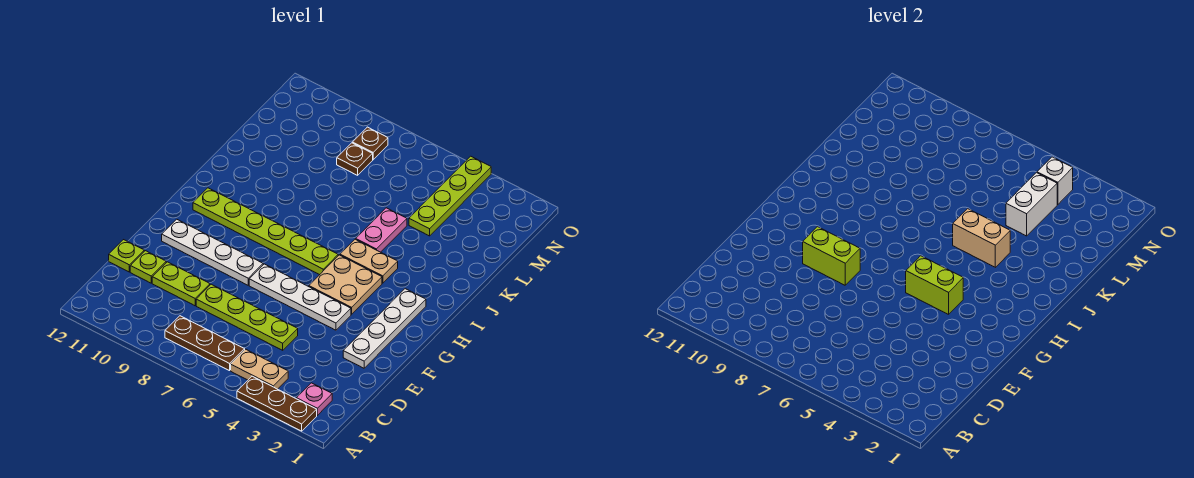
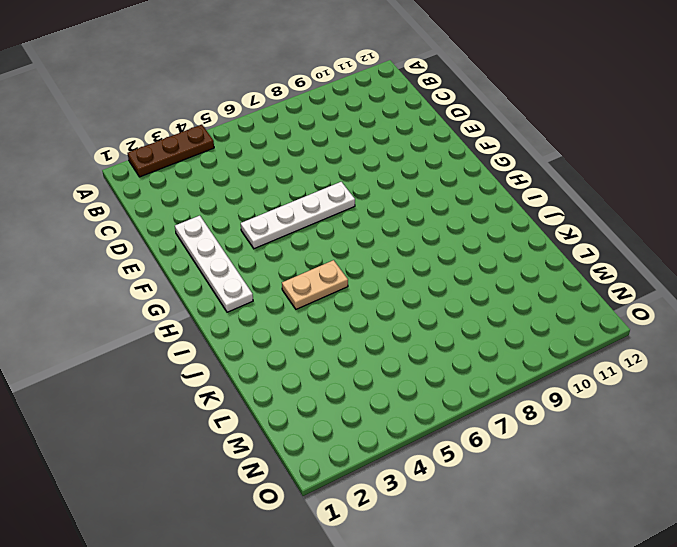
none -> pink 1x1 plate [296,383,332,415]
none -> tan 1x2 plate [231,349,288,389]
none -> brown 1x3 plate [165,316,245,371]

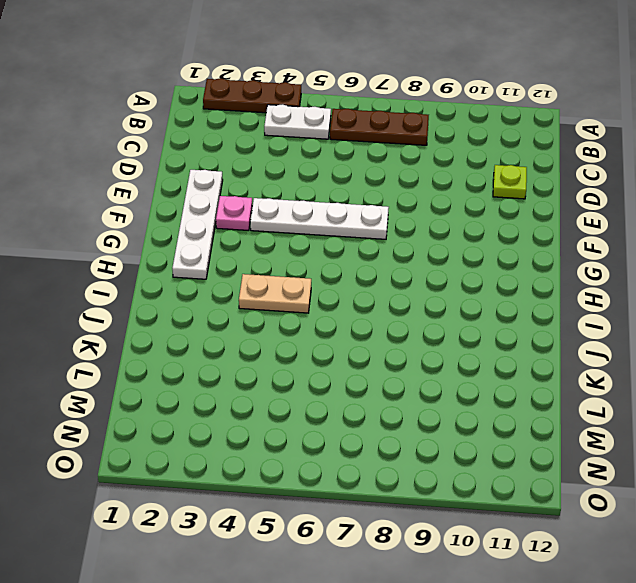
white 1x2 plate [264,104,331,139] -> tan 1x2 plate [231,349,288,389]
pink 1x1 plate [216,196,252,231] -> pink 1x1 plate moved to [296,383,332,415]
none -> lime 1x4 plate [196,284,298,350]
none -> lime 1x2 plate [152,262,210,306]
none -> lime 1x1 plate [109,240,144,272]

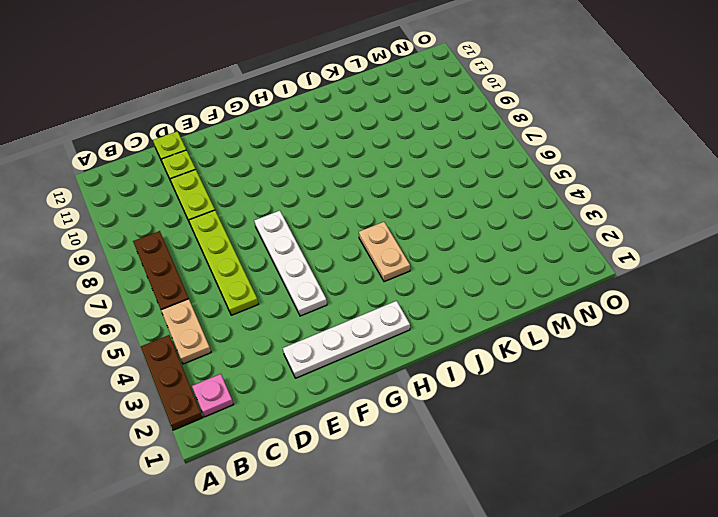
none -> white 1x4 plate [162,219,263,285]
none -> tan 2x2 plate [309,255,382,315]
none -> lime 1x6 plate [193,188,338,275]

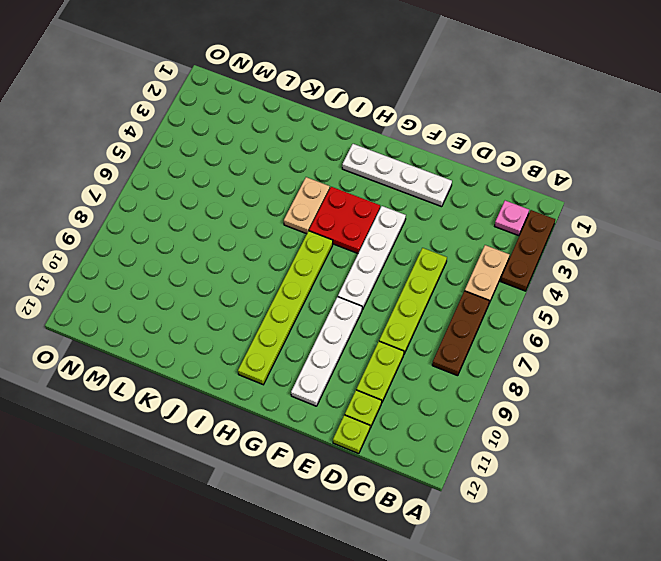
red 2x2 plate [309,187,380,253] -> tan 2x2 plate [309,255,382,315]
none -> pink 1x2 plate [356,208,407,252]
none -> lime 1x4 plate [409,156,491,236]
none -> brown 1x1 plate [337,143,373,175]

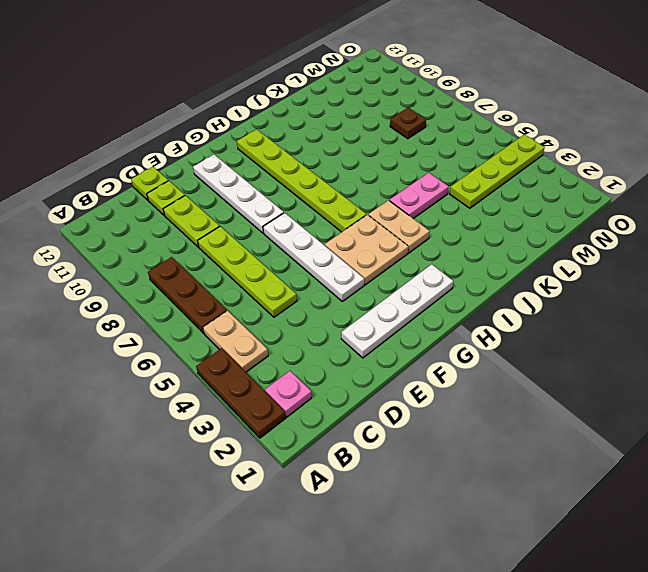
none -> brown 1x1 plate [352,127,388,160]
none -> lime 1x2 brick [803,227,860,285]
none -> lime 1x2 brick [906,256,963,315]

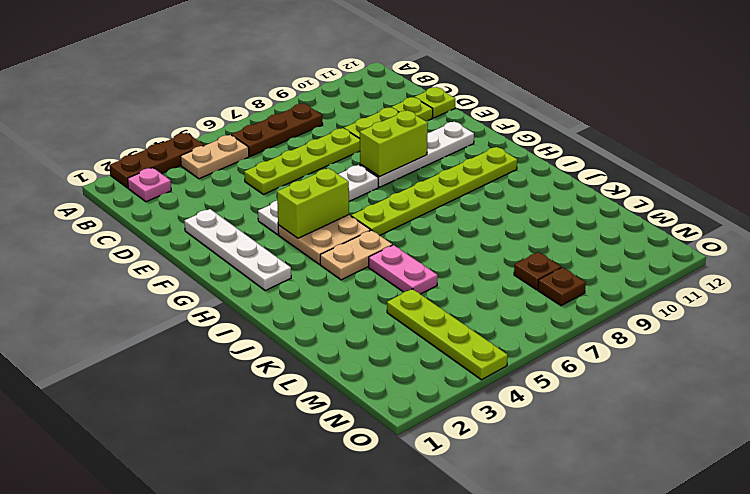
none -> tan 1x2 brick [953,209,1010,267]
none -> white 1x2 brick [1006,173,1057,236]
none -> white 1x1 brick [1037,157,1073,205]

